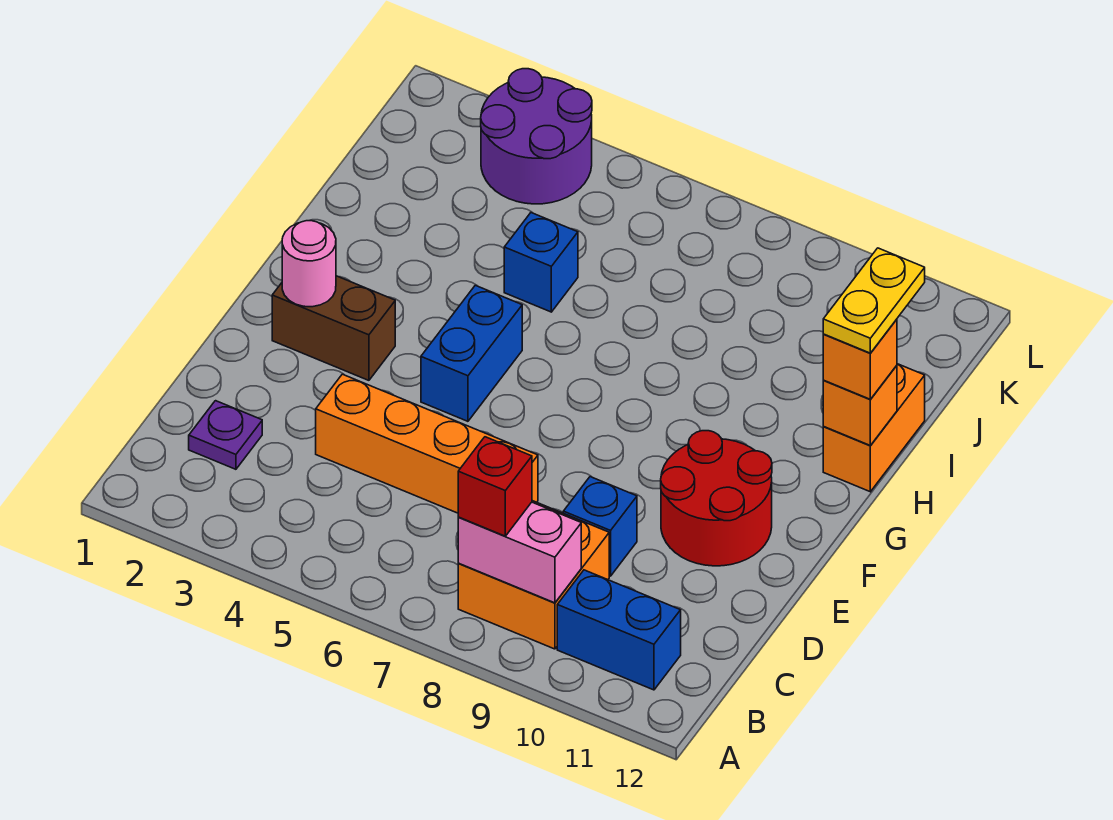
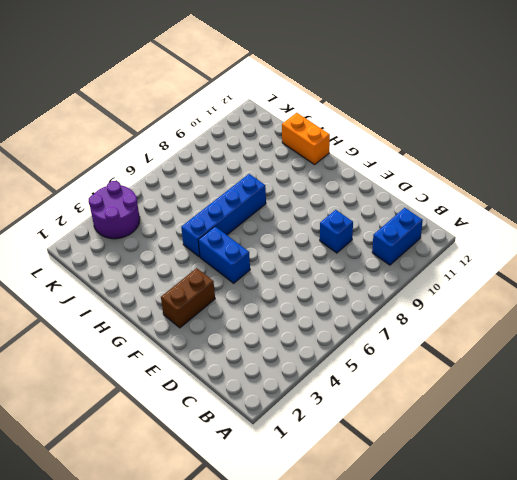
blue 1x4 brick [181,174,266,257] -> none
none -> orange 2x2 brick [458,501,609,649]
none -> purple 1x1 plate [189,401,262,469]
none -> orange 1x4 brick [316,374,538,513]

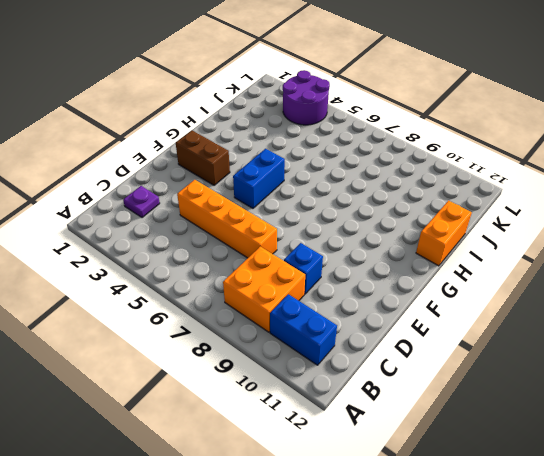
none -> red 2x2 round brick [661,431,772,566]
none -> blue 1x1 brick [504,213,578,312]
none -> pink 1x2 brick [458,502,581,603]

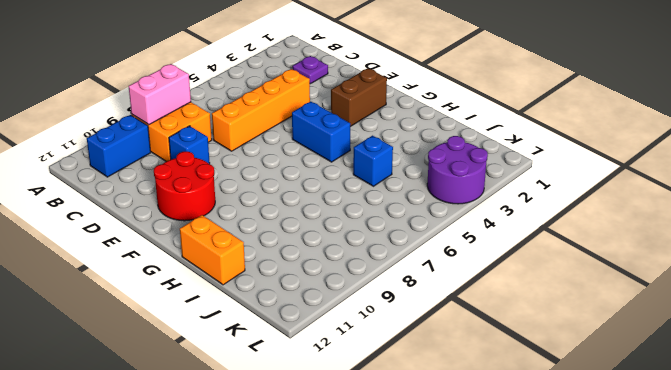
none -> pink 1x1 round brick [282,221,336,307]
none -> orange 1x1 brick [823,366,897,446]
none -> red 1x1 brick [458,437,532,536]

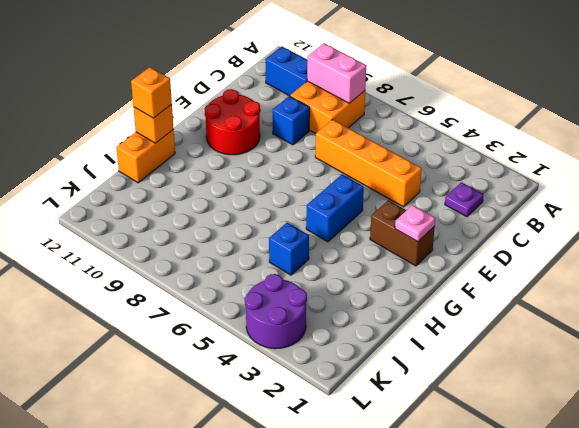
pink 1x1 plate [395,205,435,242] -> pink 1x1 round brick [282,221,336,307]
none -> red 1x1 brick [458,437,532,536]
none -> yellow 1x2 plate [823,248,925,353]

